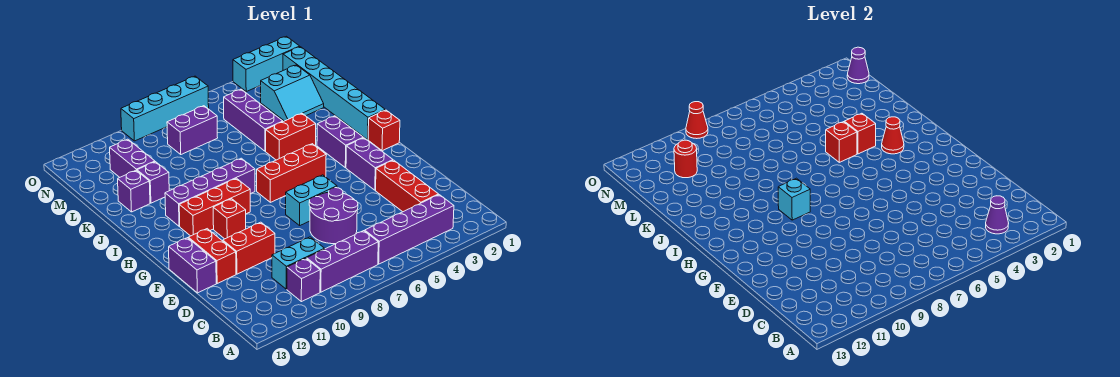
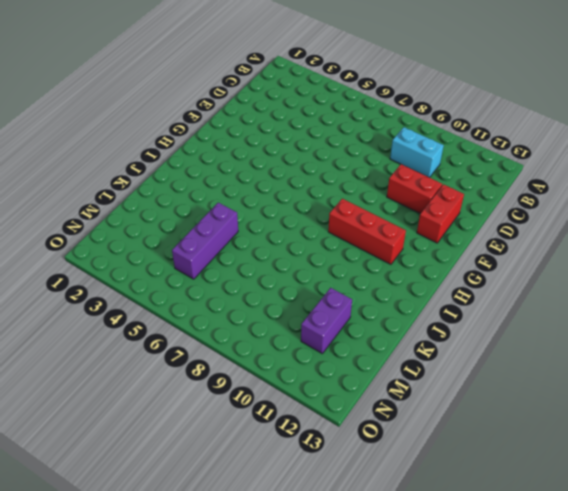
none -> purple 1x4 brick [365,195,454,264]
none -> purple 1x3 brick [307,231,378,292]
none -> purple 1x1 brick [287,258,320,302]
none -> red 1x3 brick [376,160,439,212]

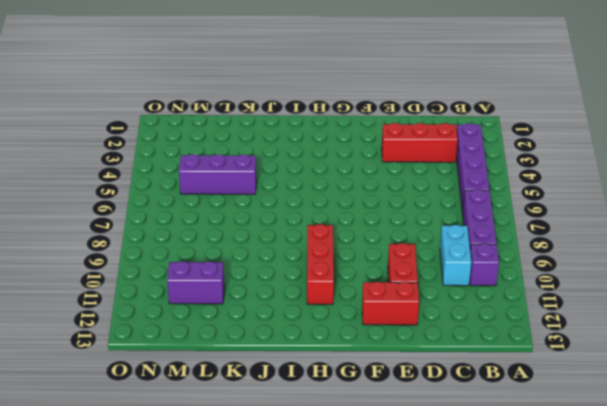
none -> purple 2x2 round brick [309,188,358,244]
none -> purple 1x2 brick [169,238,216,293]
none -> purple 1x2 brick [346,138,393,190]
none -> cyan 1x2 brick [286,175,337,225]

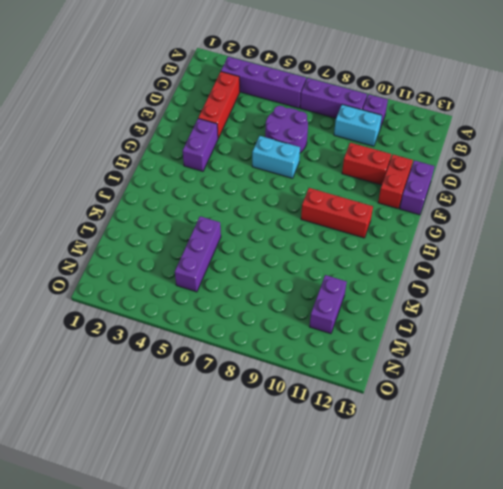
none -> red 1x1 brick [213,199,246,239]
none -> red 1x1 brick [368,110,400,151]
none -> purple 1x2 brick [317,116,363,168]
none -> red 1x3 brick [257,144,326,202]

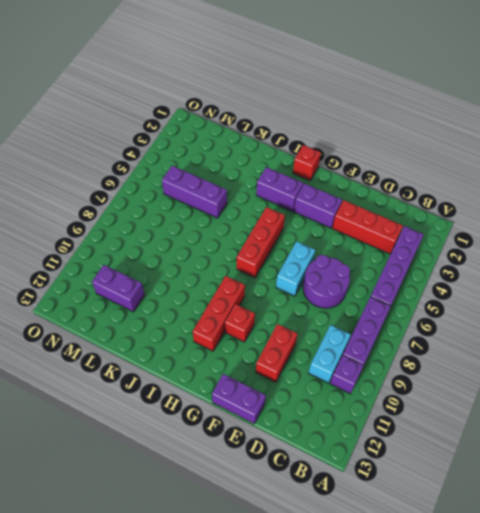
none -> red 1x2 brick [188,229,236,283]
none -> cyan 1x6 brick [283,47,385,140]
none -> purple 1x4 brick [165,158,255,226]
none -> red 1x2 brick [266,113,316,160]

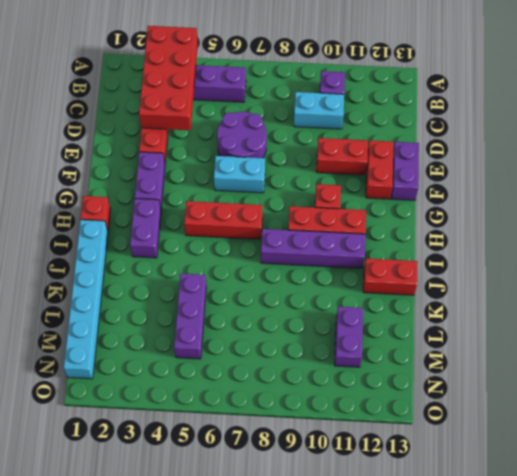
red 2x4 brick [139,26,198,130] -> purple 1x1 cone [986,196,1009,234]
red 1x2 brick [363,258,418,295] -> red 1x2 brick moved to [266,113,316,160]
none -> purple 1x3 brick [307,231,378,292]
none -> purple 1x1 brick [137,162,169,203]
none -> purple 1x1 brick [118,171,150,212]
none -> cyan 2x2 slope [261,65,324,121]

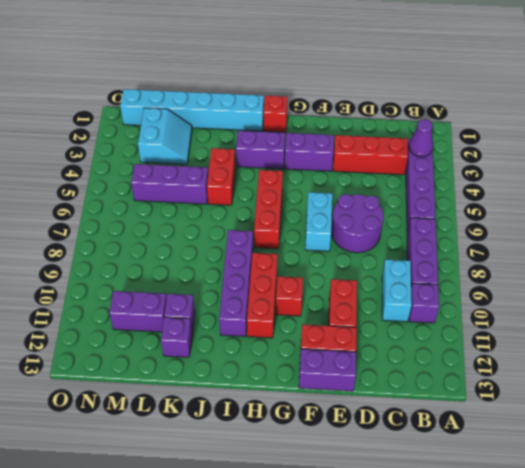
none -> purple 1x2 brick [167,106,218,154]
none -> cyan 1x3 brick [233,36,300,91]
none -> cyan 1x4 brick [121,76,209,141]
none -> cyan 1x1 brick [778,178,810,220]

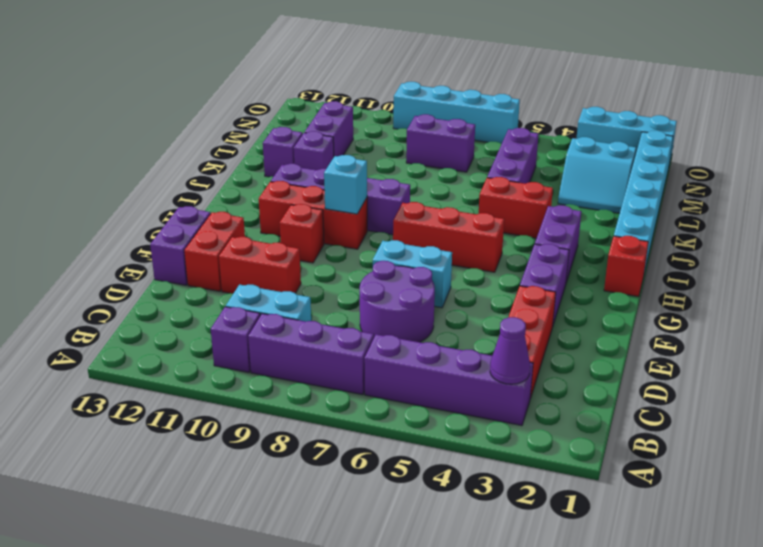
none -> red 1x1 cone [882,117,904,154]
none -> red 1x1 brick [844,113,876,154]
none -> red 1x1 brick [826,122,857,162]
none -> red 1x1 round brick [674,140,697,178]

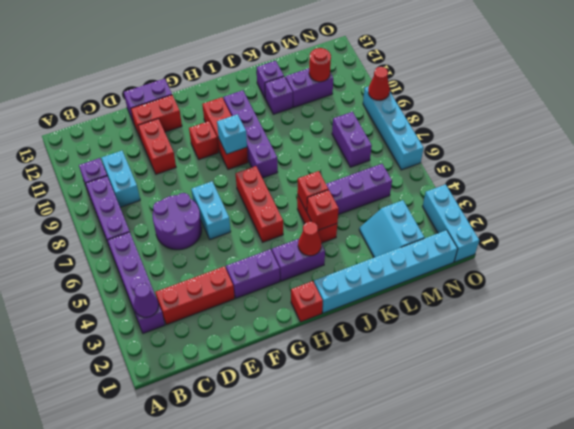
none -> purple 1x1 cone [847,47,869,84]

